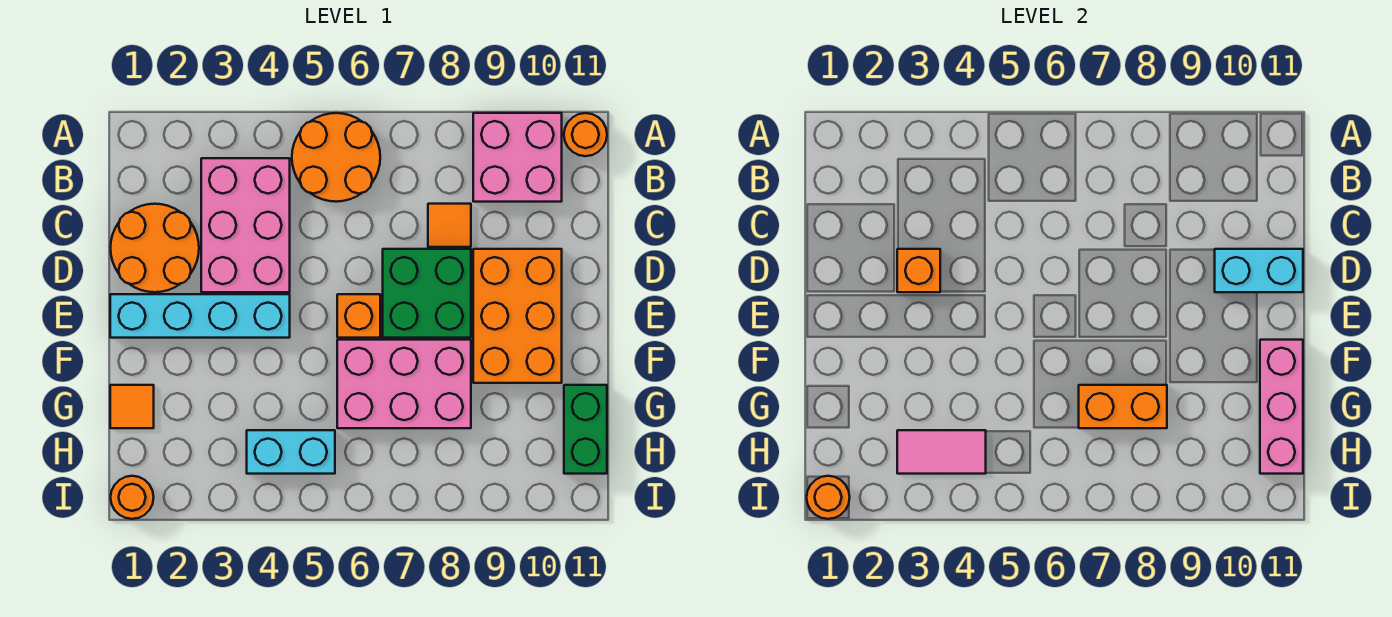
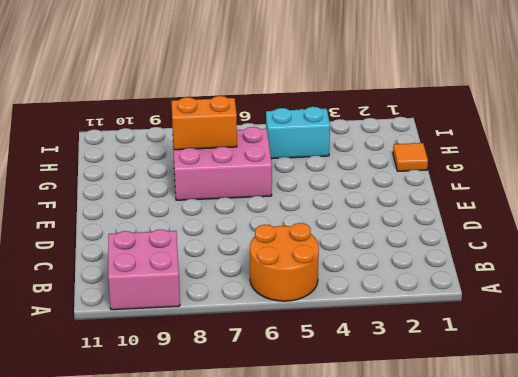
none -> orange 1x1 round brick [564,113,607,156]
none -> pink 2x3 brick [201,158,290,292]
none -> orange 2x2 round brick [111,204,199,292]

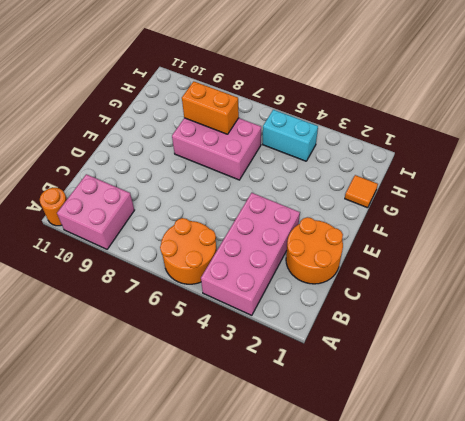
pink 2x4 brick [201,193,300,315] -> pink 2x3 brick [201,158,290,292]
none -> orange 1x1 tile [428,204,471,247]
none -> green 2x2 brick [383,249,471,338]
none -> orange 2x3 brick [473,249,562,383]

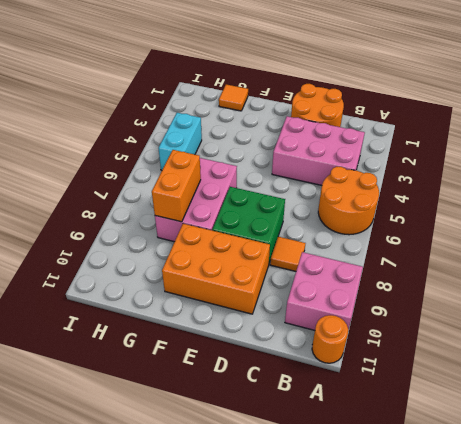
none -> cyan 1x4 brick [110,294,290,338]
none -> orange 1x1 brick [337,294,380,338]
none -> green 1x2 brick [564,385,607,474]

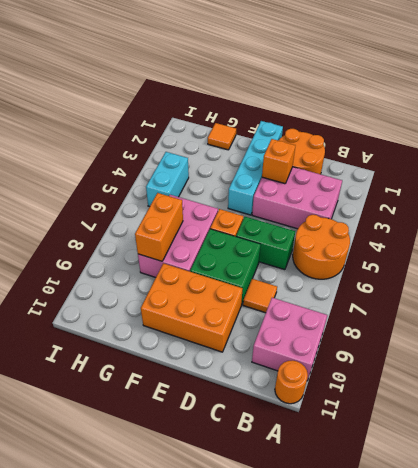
green 1x2 brick [236,217,295,270] -> green 1x2 brick moved to [564,385,607,474]
none -> orange 1x1 round brick [111,476,154,519]
none -> cyan 1x2 brick [1215,249,1303,292]
none -> pink 1x3 brick [1260,340,1303,474]

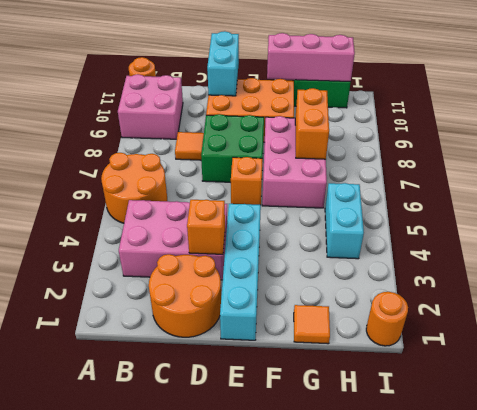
none -> pink 1x2 tile [897,430,986,474]
none -> orange 1x1 round brick [807,476,850,519]

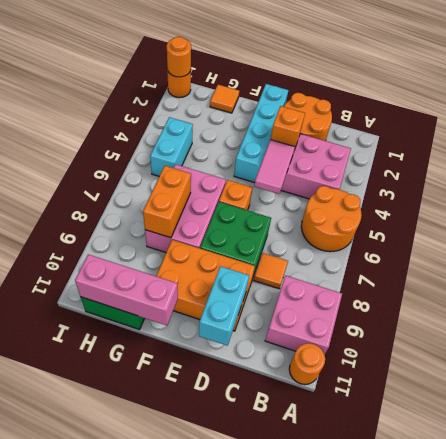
pink 1x2 tile [254,140,295,194] -> pink 1x2 tile moved to [897,430,986,474]

